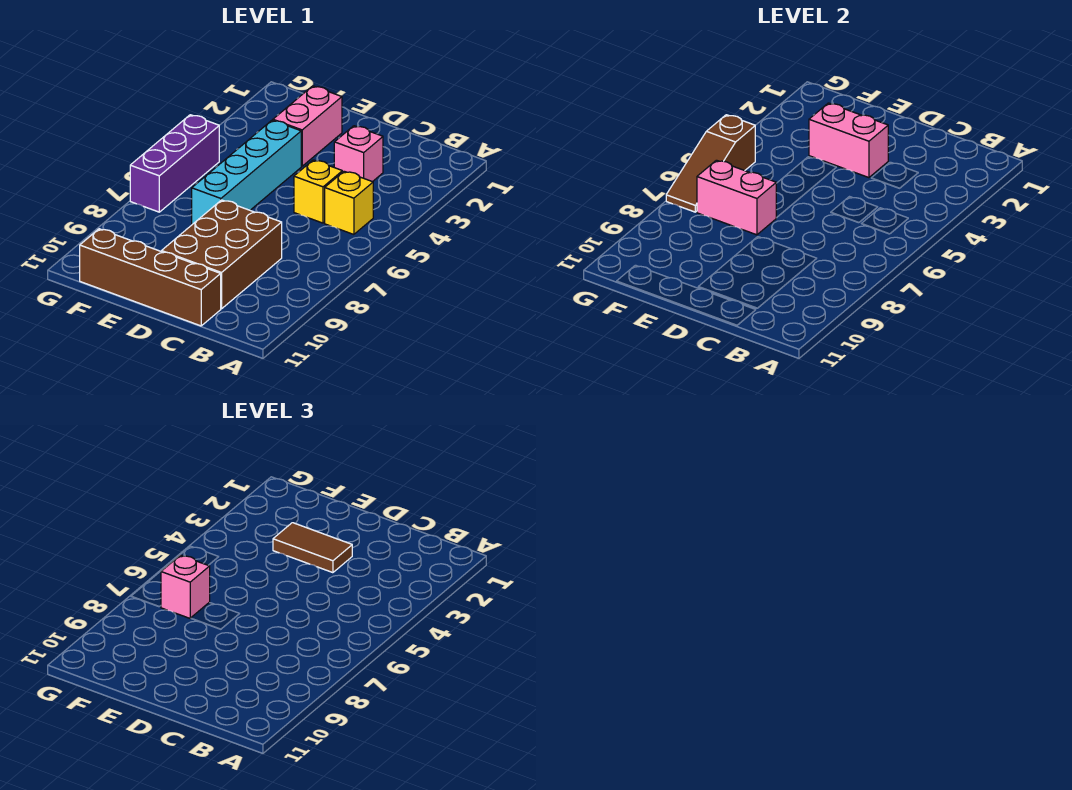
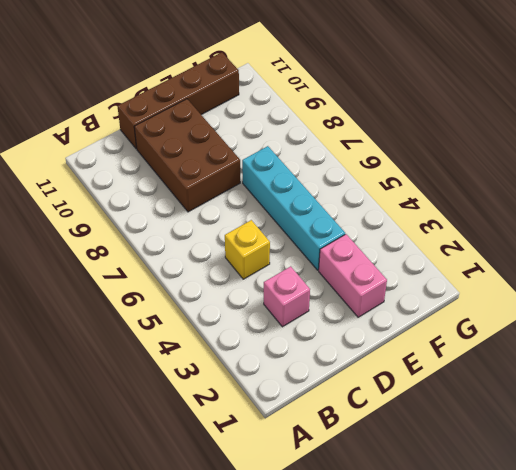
none -> yellow 1x1 brick [325,171,373,234]
none -> purple 1x3 brick [130,115,219,212]
none -> pink 1x2 brick [809,103,888,178]

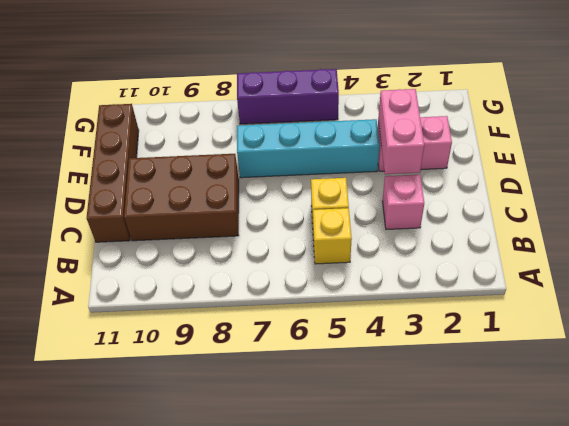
none -> pink 1x2 brick [697,160,776,235]
none -> brown 1x3 slope [666,115,755,212]
none -> brown 1x2 tile [273,523,352,573]

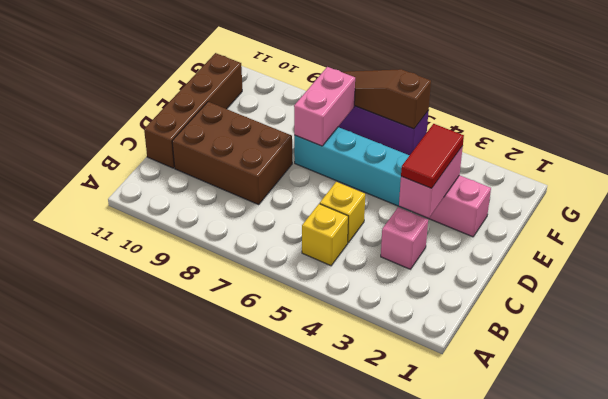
red 1x2 tile [401,124,464,188] -> brown 1x2 tile [273,523,352,573]
none -> pink 1x1 brick [161,555,210,618]

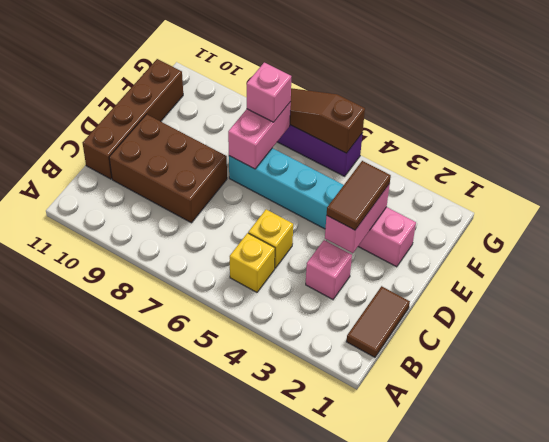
brown 1x2 tile [346,286,410,357] -> none

